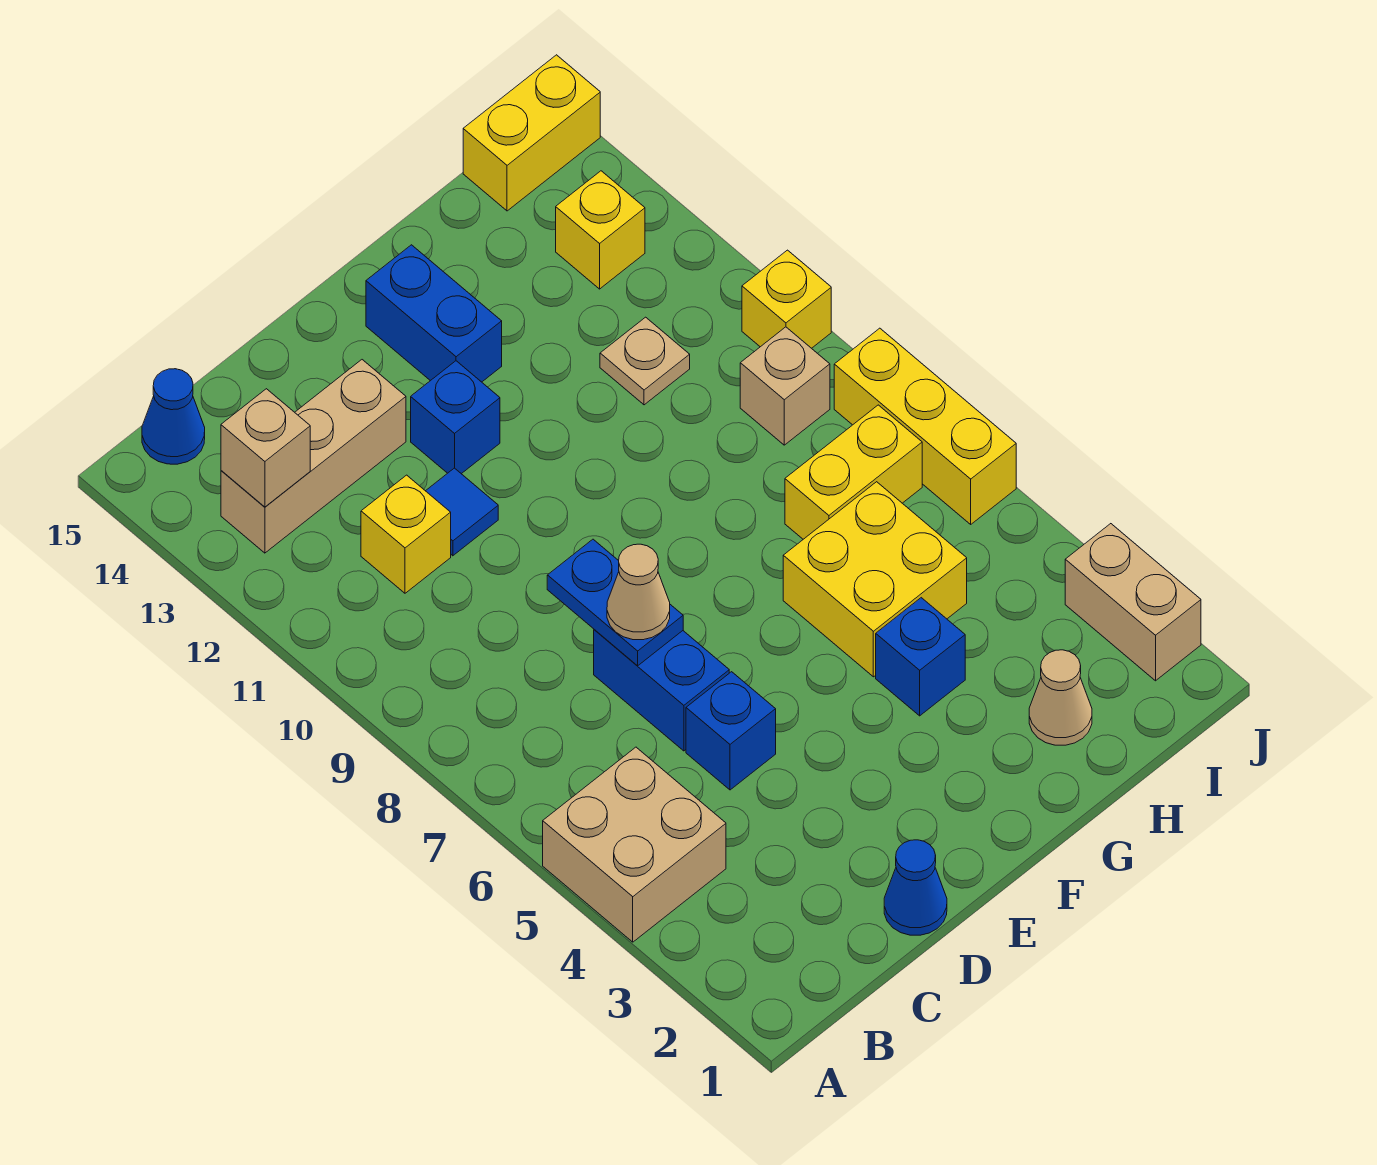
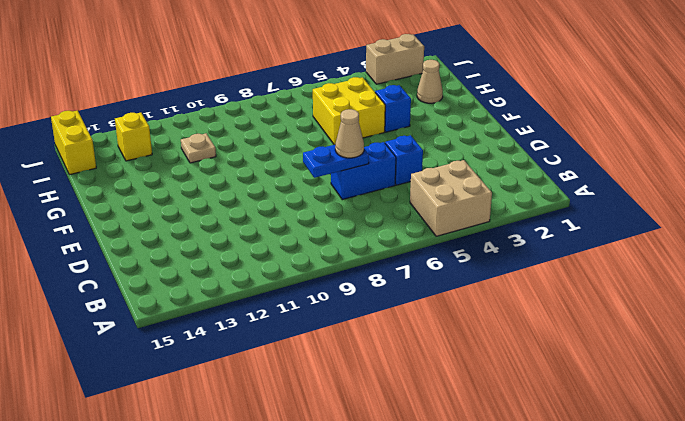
none -> tan 1x3 brick [221,360,406,553]
none -> blue 1x1 cone [142,369,205,464]
none -> yellow 1x1 brick [361,475,451,593]

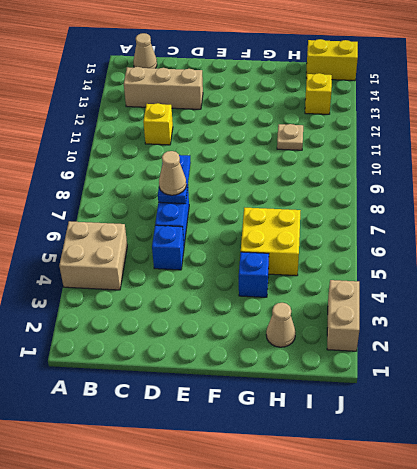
tan 1x1 cone [133,33,157,68] -> blue 1x1 cone [142,369,205,464]
none -> blue 1x1 cone [884,840,947,935]
none -> blue 1x1 tile [426,468,498,556]
none -> blue 1x1 brick [411,361,500,474]

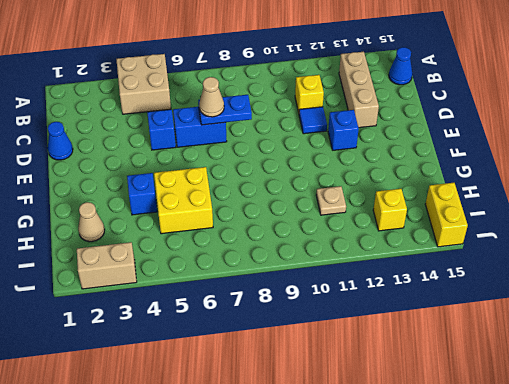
none -> blue 1x2 brick [366,245,502,382]
none -> yellow 1x2 brick [785,405,922,539]
none -> tan 1x1 brick [740,327,830,445]

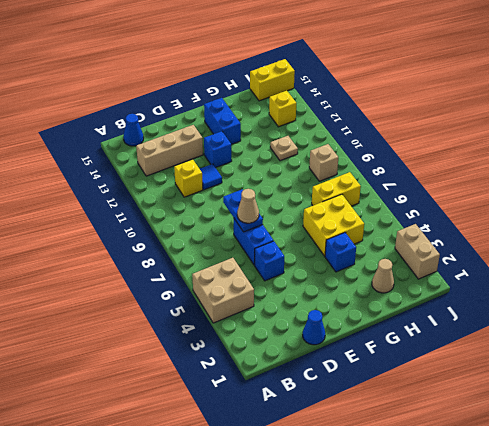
none -> yellow 1x3 brick [834,328,1016,524]
none -> yellow 1x1 brick [742,250,831,348]
none -> tan 1x1 brick [221,389,310,507]

